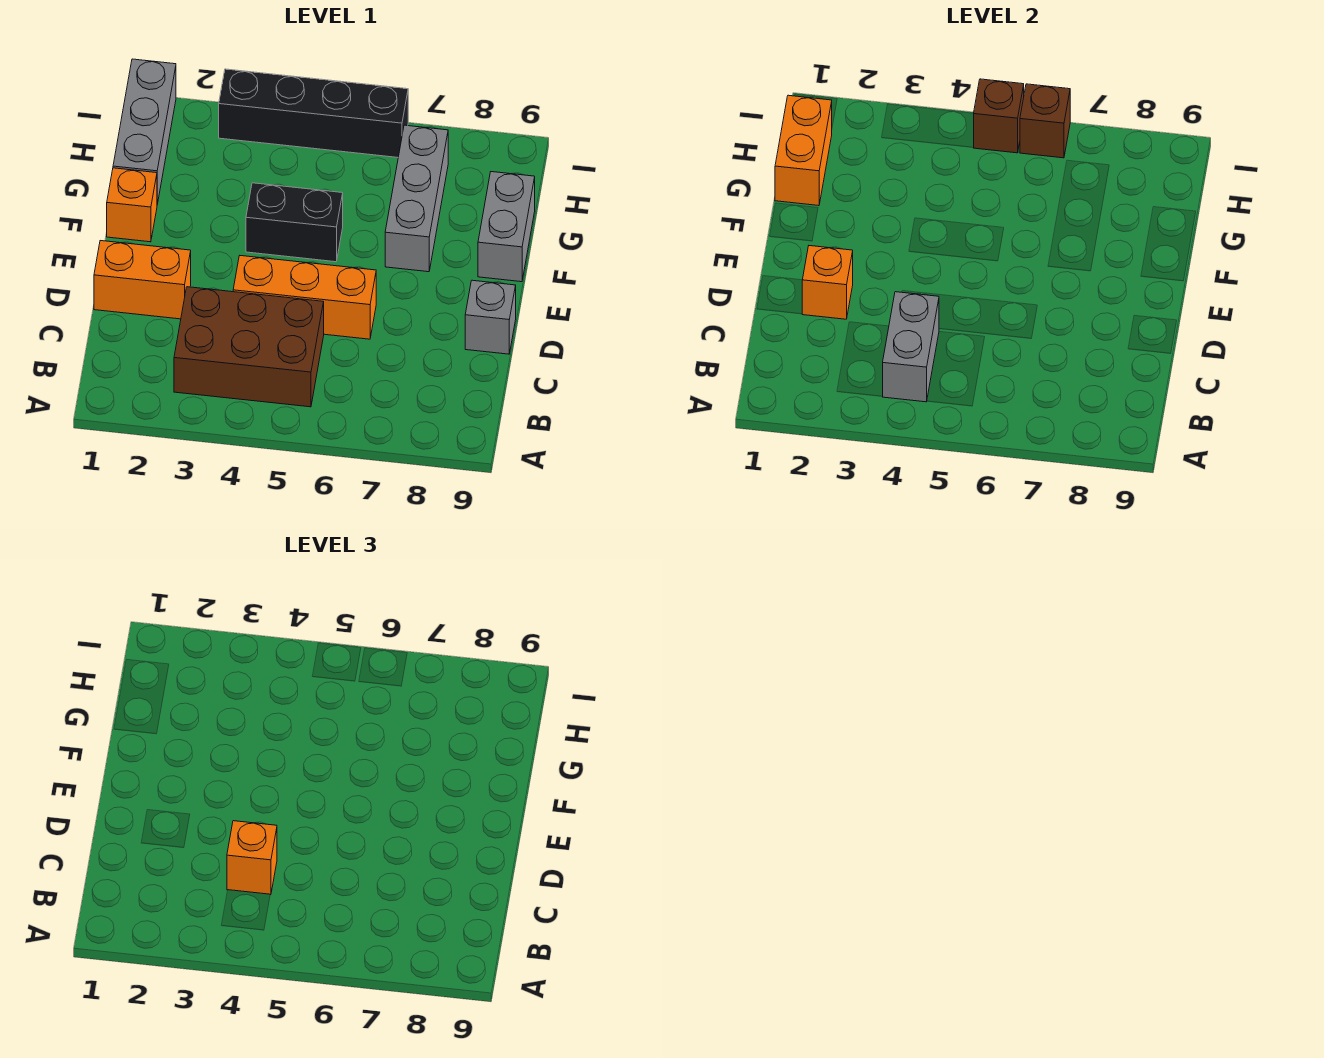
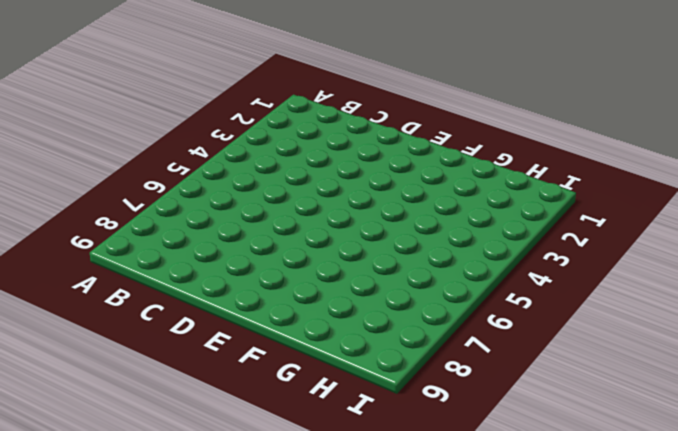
none -> brown 2x3 brick [174,287,324,407]
none -> orange 1x2 brick [94,241,191,319]
none -> orange 1x3 brick [233,256,376,339]

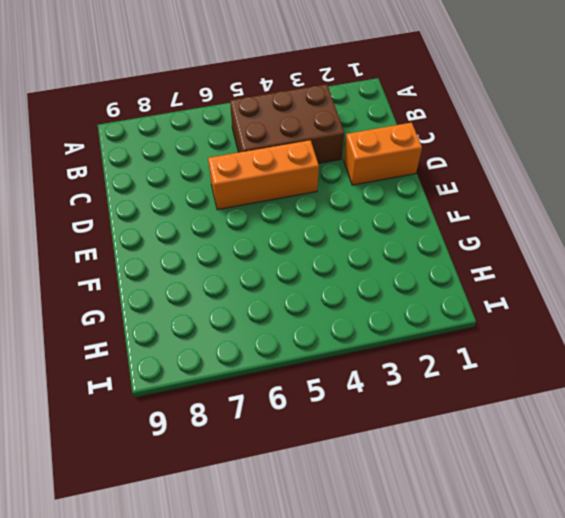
none -> grey 1x1 brick [465,280,516,354]
none -> orange 1x1 brick [107,168,157,242]
none -> black 1x2 brick [246,183,343,262]

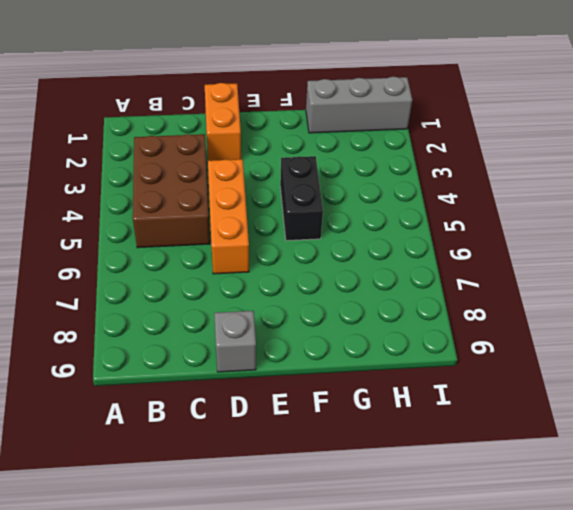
none -> orange 1x1 brick [107,168,157,242]
none -> grey 1x3 brick [385,125,448,272]
none -> grey 1x2 brick [478,172,535,282]

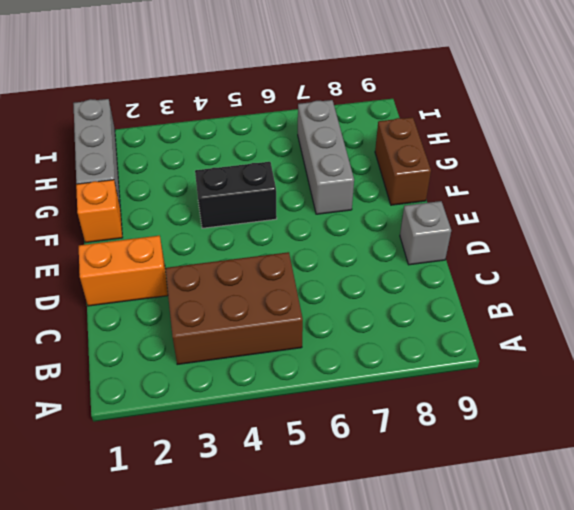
brown 1x2 brick [375,117,431,205] -> grey 1x2 brick [478,172,535,282]
none -> orange 1x3 brick [233,256,376,339]
none -> black 1x4 brick [219,69,408,157]
none -> grey 1x2 brick [882,292,939,402]

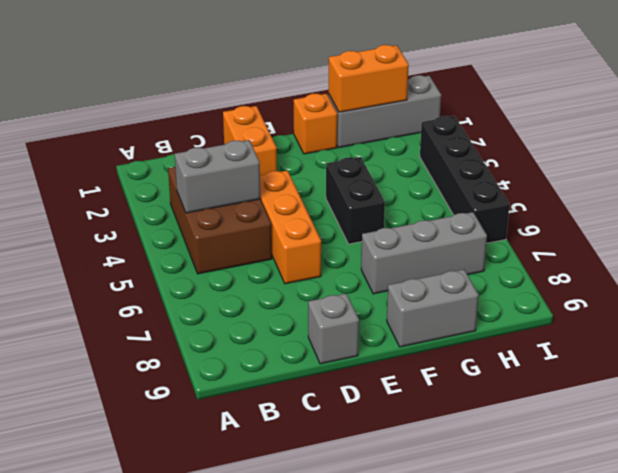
none -> orange 1x1 brick [802,246,853,319]
none -> brown 1x1 brick [973,79,1024,153]
none -> brown 1x1 brick [1020,84,1070,158]

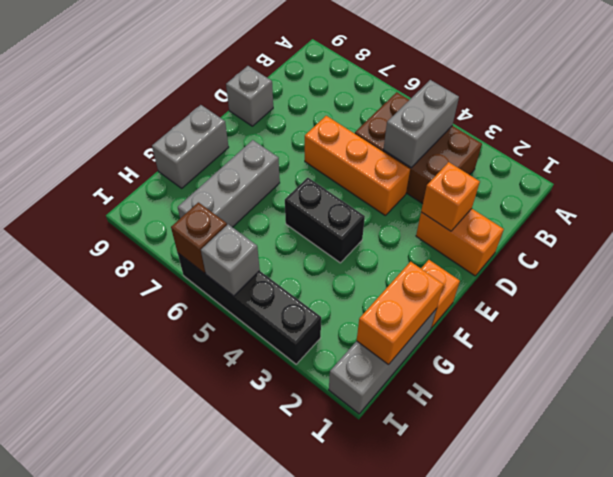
grey 1x1 brick [201,224,260,296] -> brown 1x1 brick [973,79,1024,153]
none -> orange 1x1 brick [227,821,277,895]

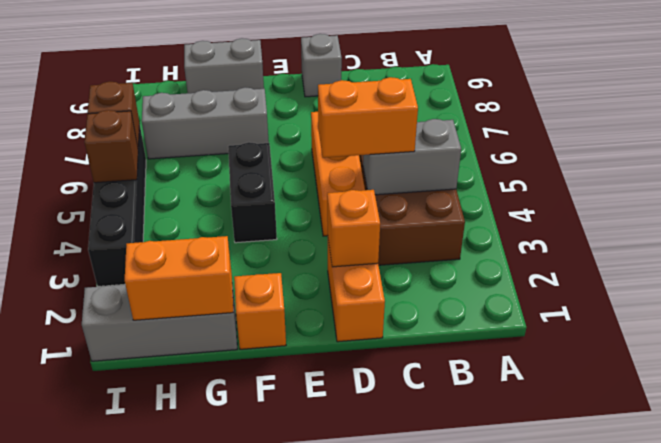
orange 1x2 brick [318,77,418,158] -> orange 1x1 brick [227,821,277,895]

